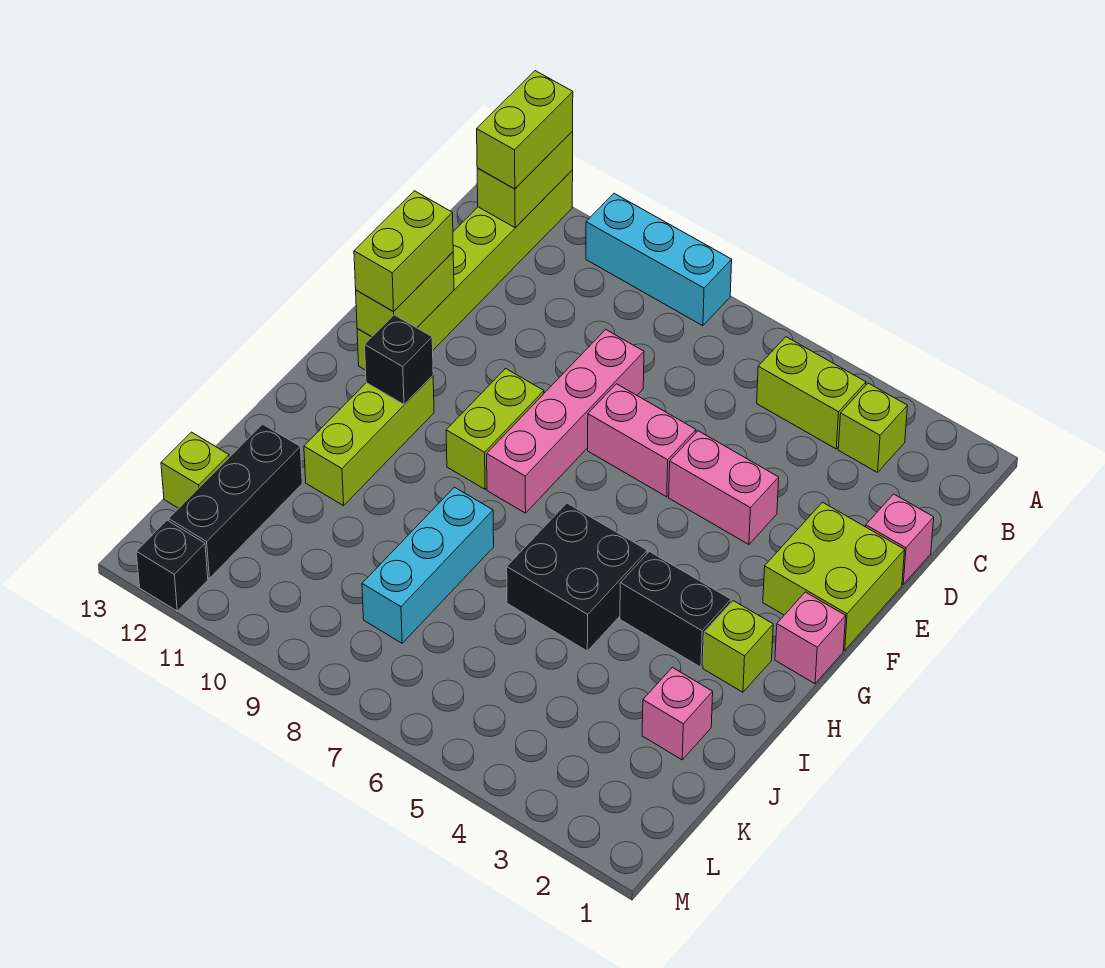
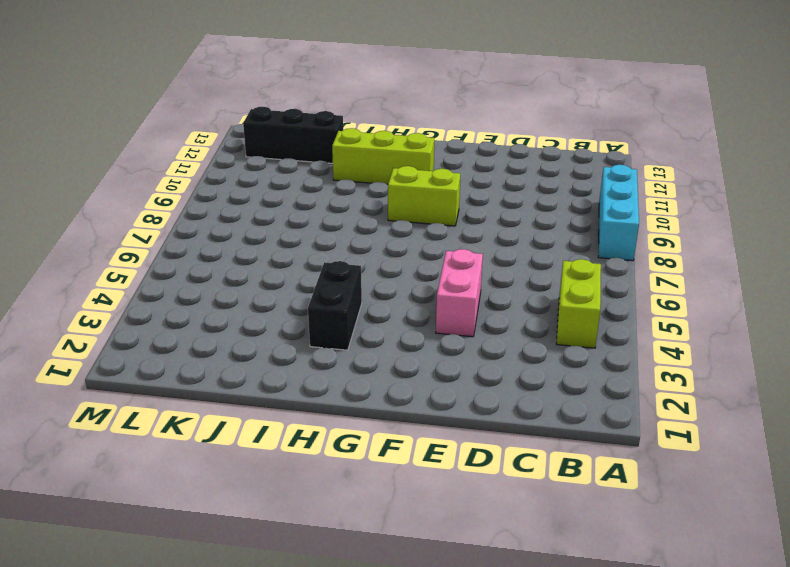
none -> lime 1x6 brick [357,170,573,370]
none -> lime 1x1 brick [838,383,907,472]
none -> pink 1x1 brick [866,494,934,584]

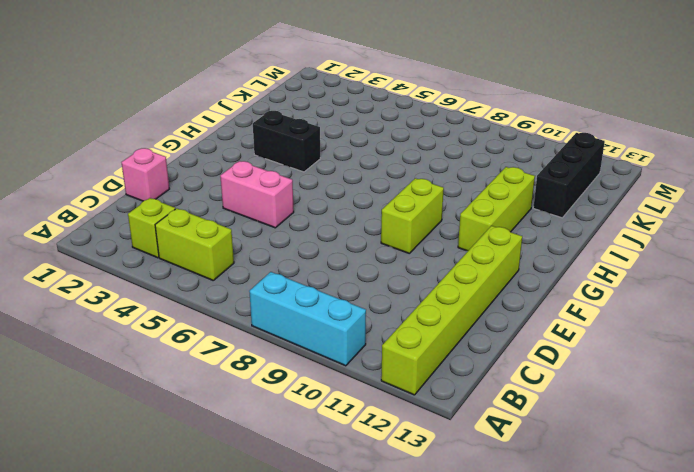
none -> pink 1x4 brick [487,330,644,513]
none -> lime 2x2 brick [763,502,905,650]
none -> pink 1x2 brick [588,384,696,497]

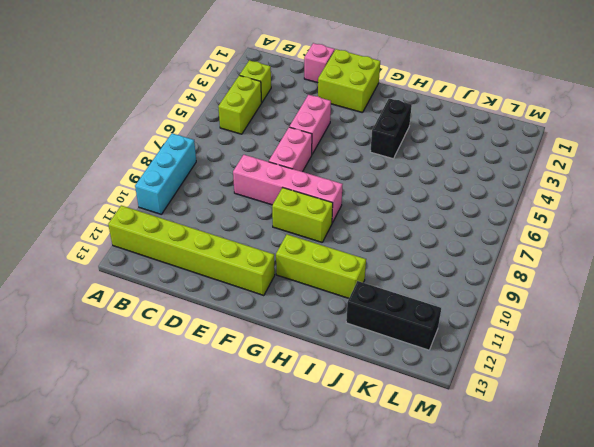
none -> pink 1x1 brick [775,592,846,684]
none -> lime 1x1 brick [703,601,773,692]
none -> black 2x2 brick [507,503,647,651]

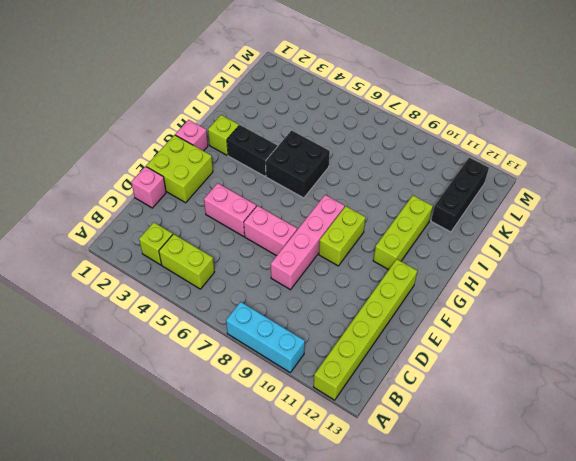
none -> cyan 1x3 brick [362,487,494,643]
none -> pink 1x1 brick [642,667,713,760]
none -> lime 1x1 brick [161,432,229,508]

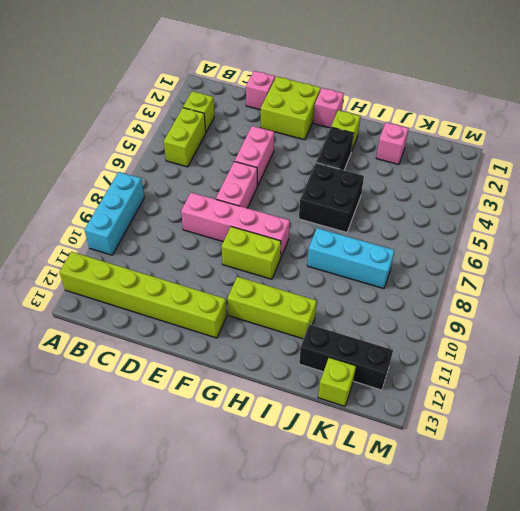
none -> black 1x1 brick [136,520,208,611]
none -> lime 1x2 brick [477,131,573,228]
none -> lime 1x2 brick [356,252,454,337]

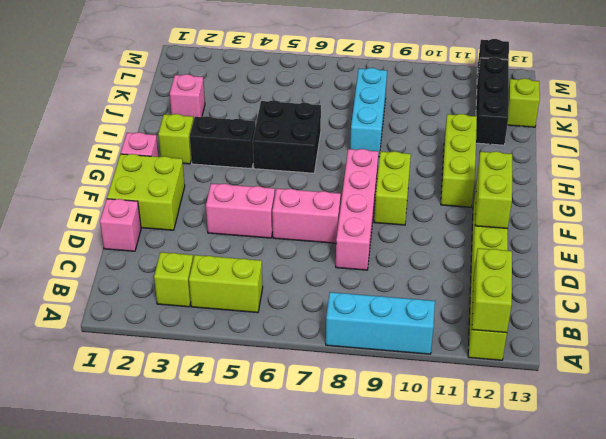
none -> black 1x1 brick [365,315,433,404]
none -> lime 1x2 brick [477,71,573,189]
none -> lime 1x2 brick [354,191,453,312]

